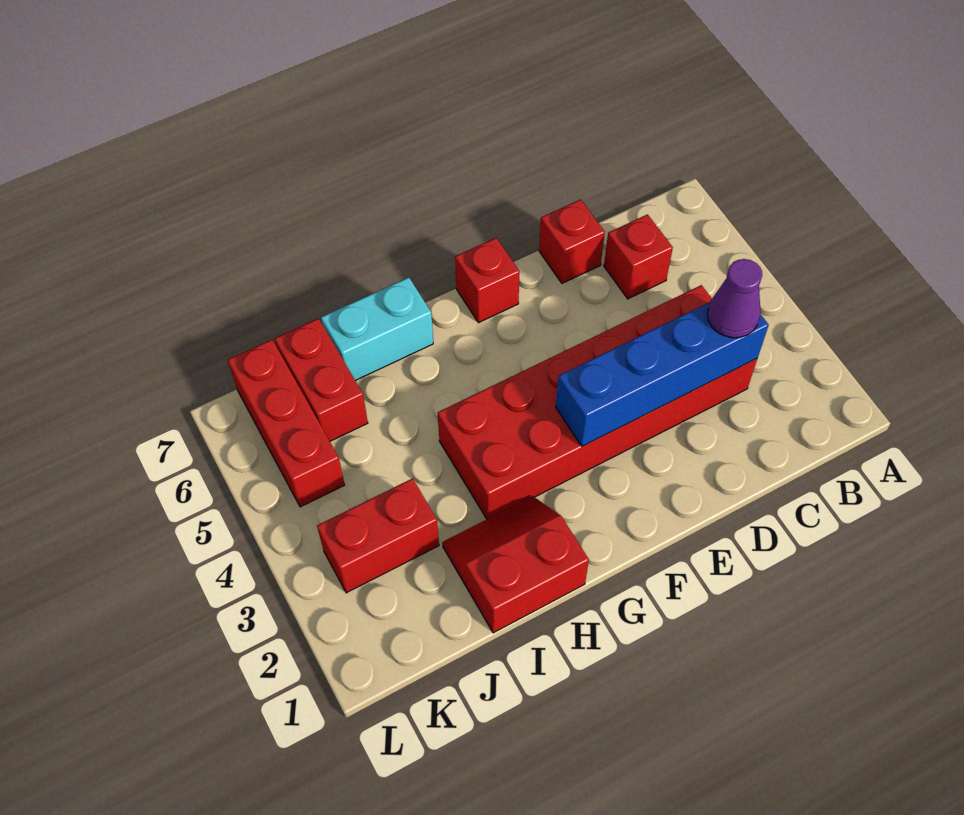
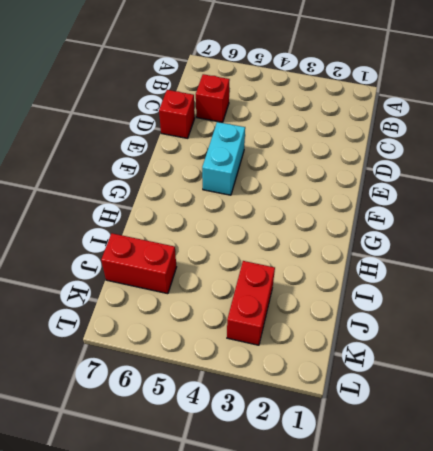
cyan 1x2 brick [202,122,245,195] -> cyan 1x2 brick moved to [321,277,433,381]
none -> red 2x6 brick [438,285,757,519]
none -> red 1x1 brick [455,238,520,323]

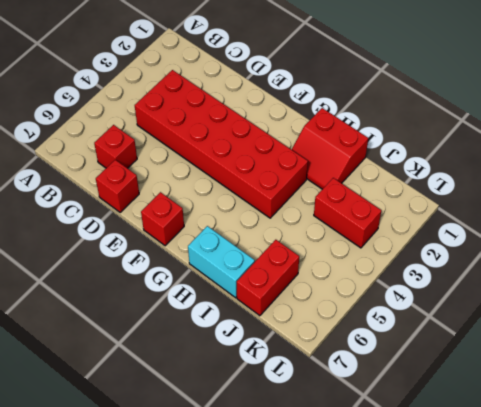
none -> red 1x3 brick [228,340,345,507]
none -> blue 1x4 brick [556,302,769,446]

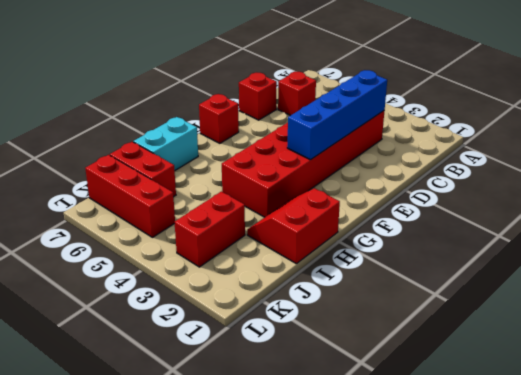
none -> purple 1x1 cone [707,259,762,338]

